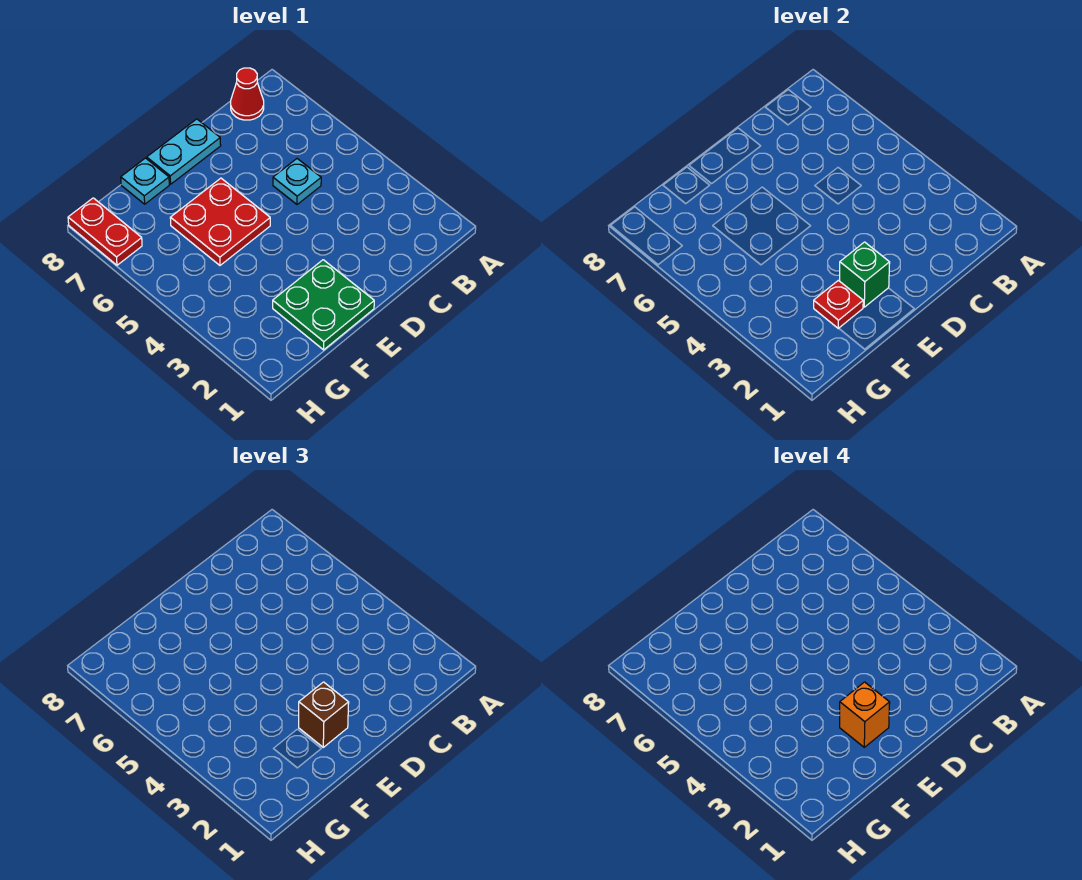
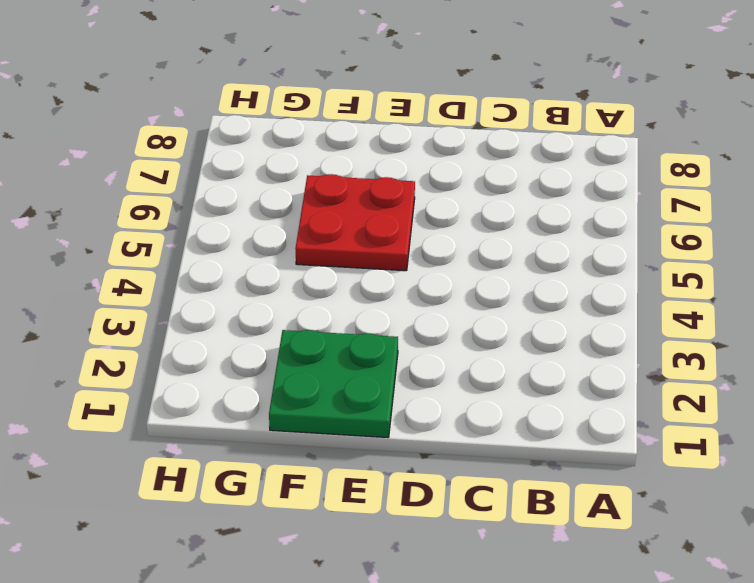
none -> red 1x1 cone [231,68,264,120]
none -> cyan 1x1 plate [273,159,321,204]

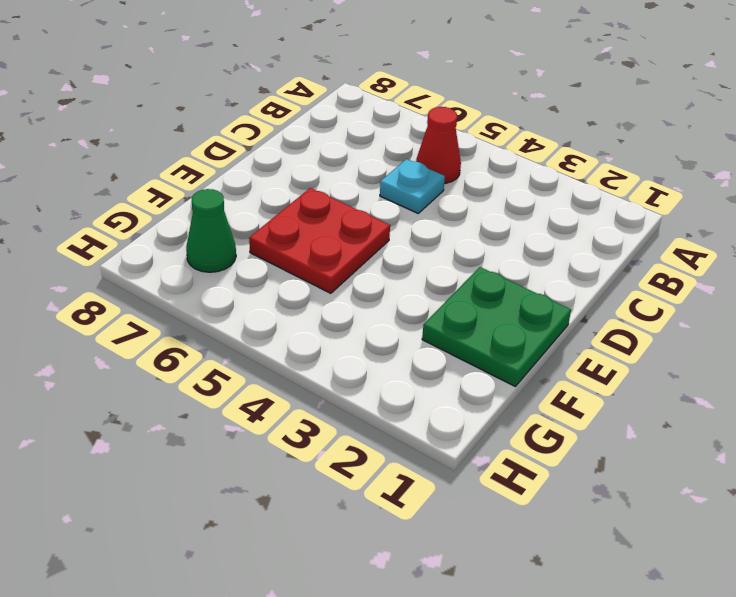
red 1x1 cone [416,107,461,184] -> red 1x1 cone moved to [231,68,264,120]
green 1x1 cone [186,189,236,272] -> none
none -> cyan 1x2 plate [147,119,221,184]
none -> cyan 1x1 plate [121,158,169,204]

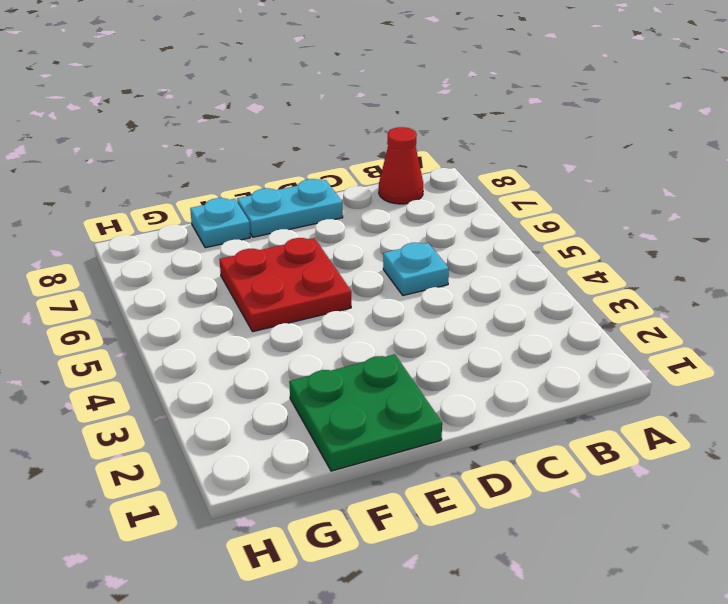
none -> red 1x2 plate [68,198,142,265]
none -> green 1x1 brick [840,242,890,307]

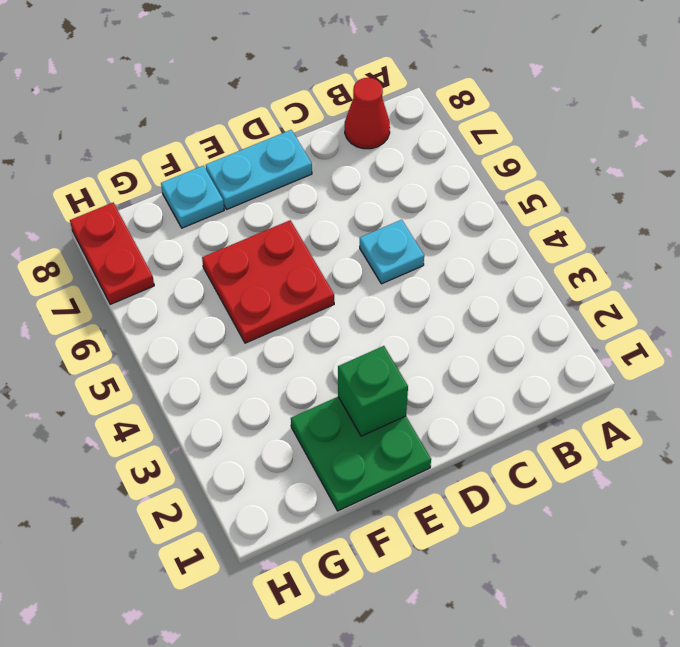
none -> red 1x1 plate [814,280,863,328]
none -> brown 1x1 brick [299,682,349,747]

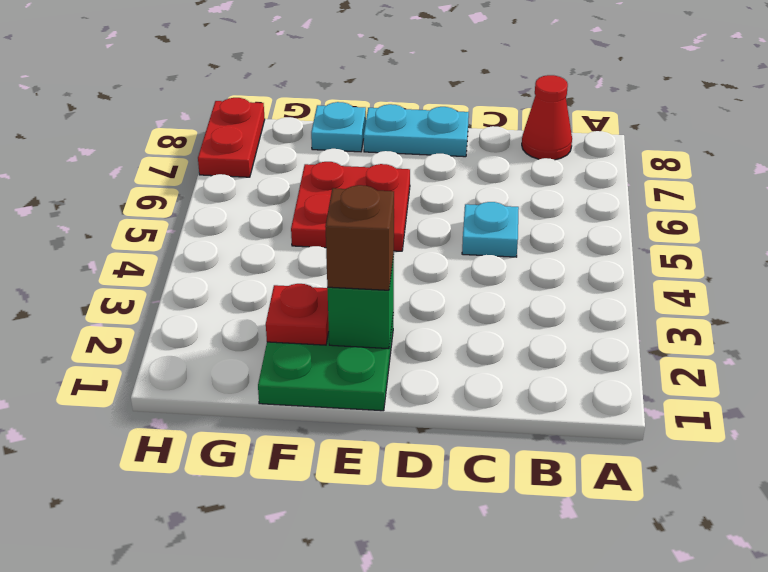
none -> orange 1x1 brick [840,682,890,747]

